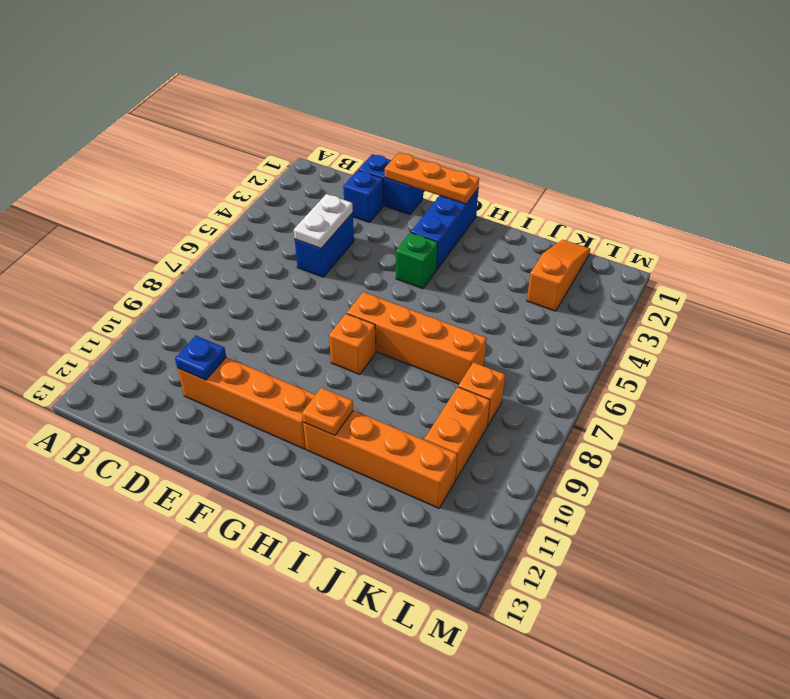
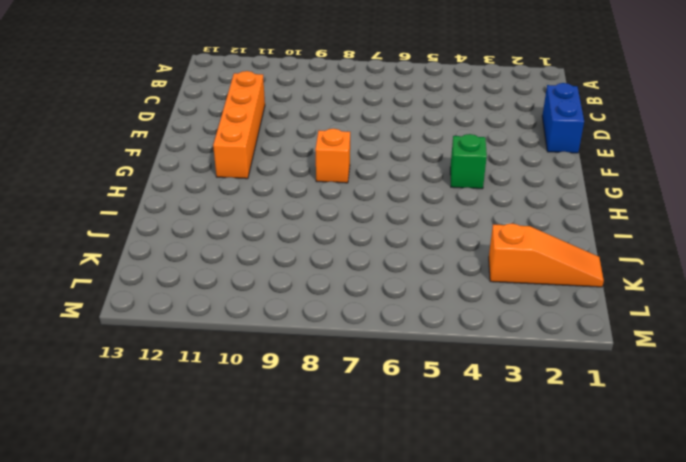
none -> blue 1x1 brick [343,170,383,223]
none -> blue 1x2 brick [295,213,354,277]
none -> blue 1x3 brick [411,188,479,269]

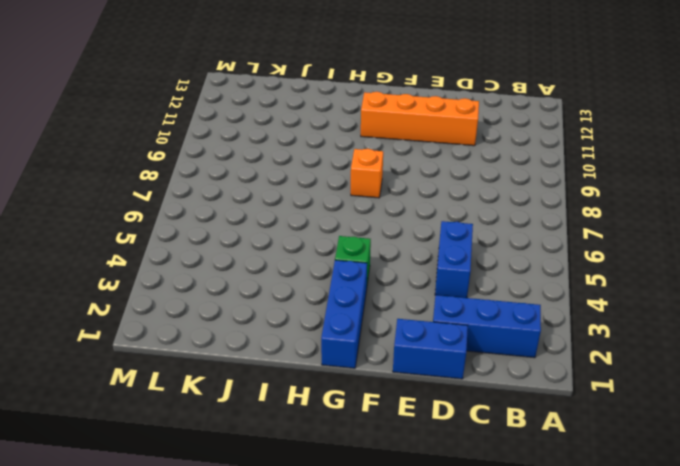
blue 1x3 brick [433,295,541,358] -> blue 1x1 brick [343,170,383,223]
none -> orange 1x4 brick [347,292,487,384]
none -> orange 1x4 brick [303,410,457,508]
none -> orange 1x3 slope [527,240,590,311]

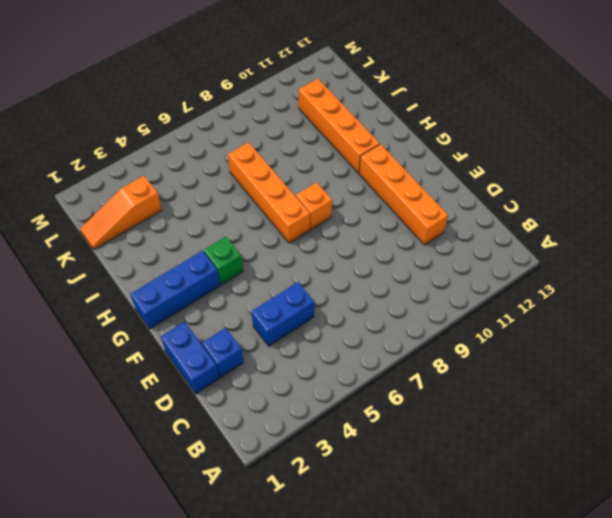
none -> orange 1x1 brick [458,362,505,426]
none -> orange 1x2 brick [424,387,490,479]
none -> white 1x2 plate [294,194,353,248]

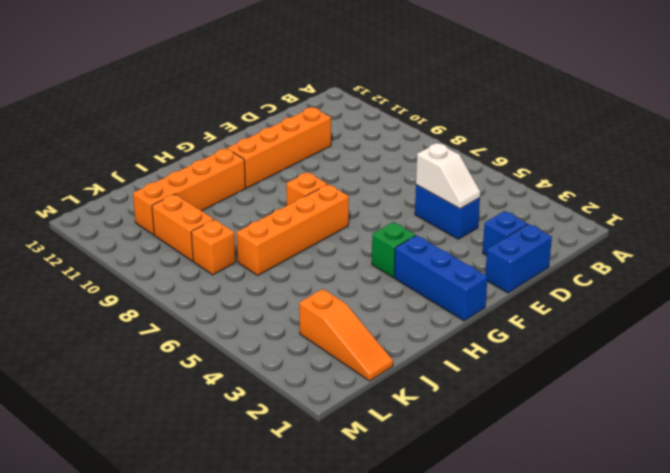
white 1x2 slope [416,143,480,209] -> white 1x2 plate [294,194,353,248]
none -> blue 1x1 plate [175,336,226,380]
none -> orange 1x3 plate [385,153,479,204]
none -> orange 1x1 plate [302,388,353,436]

